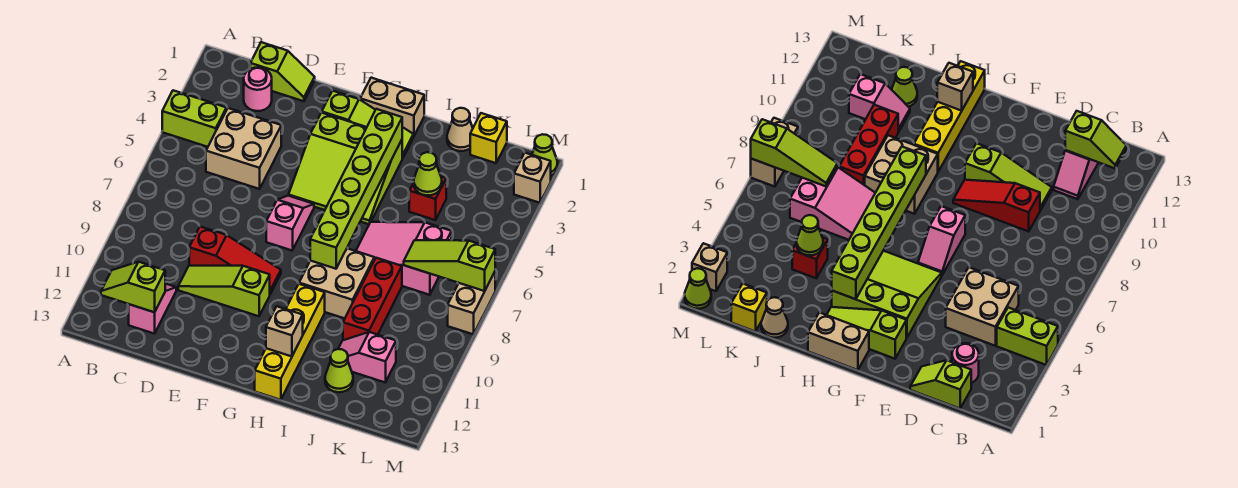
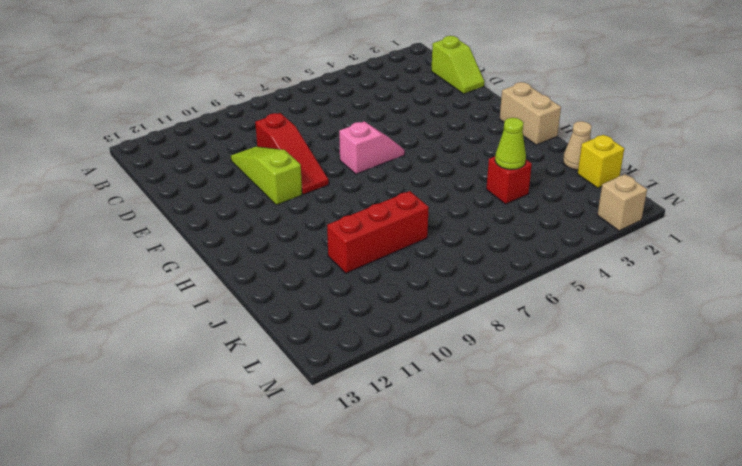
none -> lime 1x2 brick [162,90,226,147]
none -> pink 1x1 round brick [244,67,272,111]
none -> tan 2x2 brick [206,108,281,189]

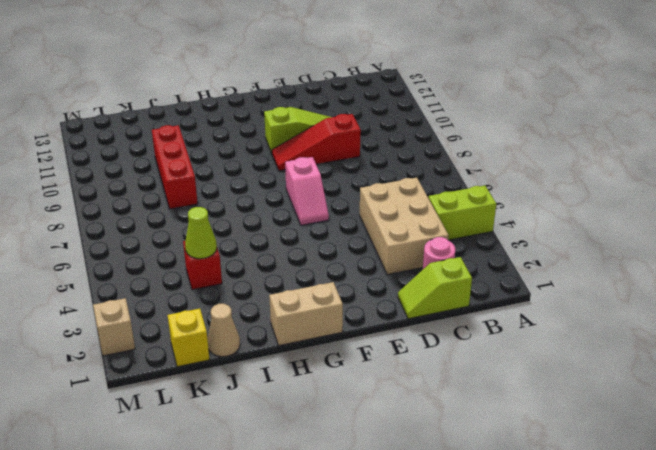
tan 2x3 brick [360,178,448,274] -> tan 2x2 brick [206,108,281,189]
none -> pink 1x2 slope [129,284,176,334]
none -> lime 1x3 slope [322,91,413,159]
none -> lime 3x3 slope [289,113,402,224]

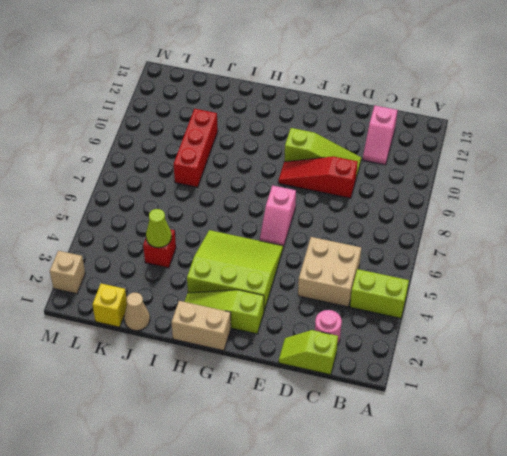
none -> tan 2x2 brick [299,248,374,318]
none -> yellow 1x4 brick [255,284,325,400]
none -> pink 2x3 slope [356,222,451,295]

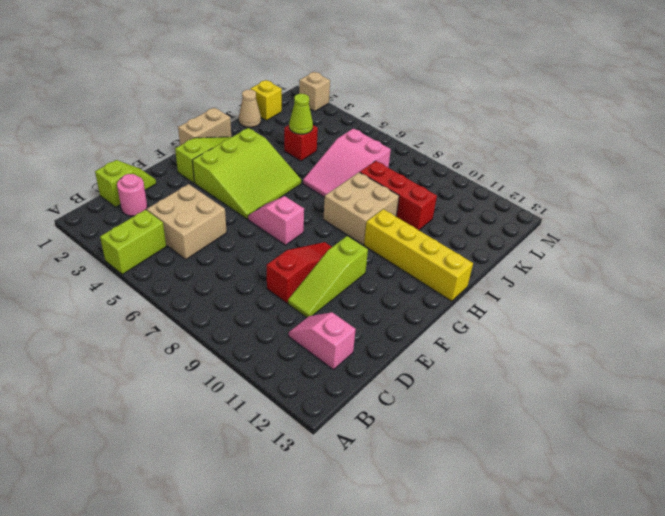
none -> pink 1x2 slope [338,332,396,382]
none -> lime 1x1 cone [325,349,353,392]
none -> lime 1x1 cone [532,134,558,176]

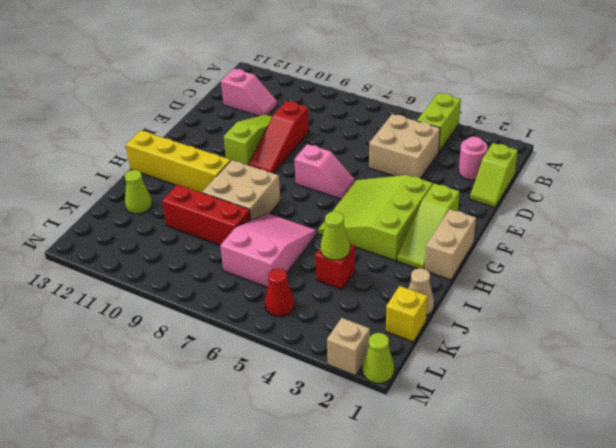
red 1x1 cone [265,268,294,316] -> none
none -> pink 1x2 slope [338,332,396,382]
none -> tan 1x2 brick [448,272,495,334]
none -> lime 1x2 slope [101,262,165,312]

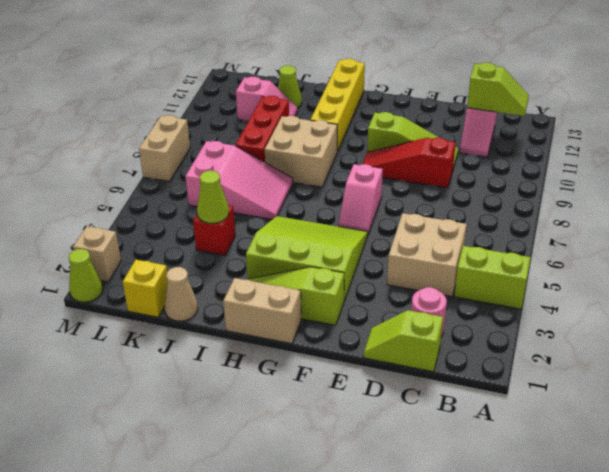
none -> lime 1x6 brick [310,109,402,269]
none -> tan 1x1 brick [266,306,303,356]
none -> lime 1x3 slope [404,240,495,291]

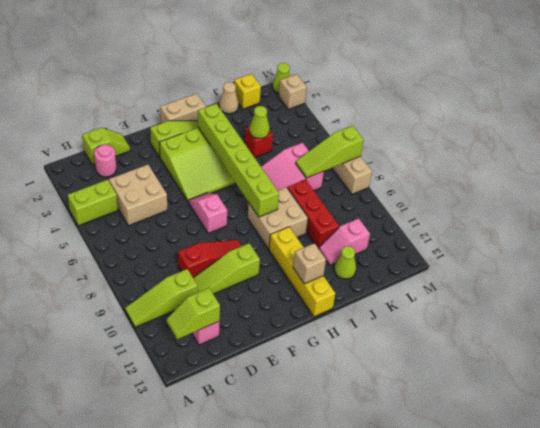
lime 1x3 slope [125,269,198,327] -> none

